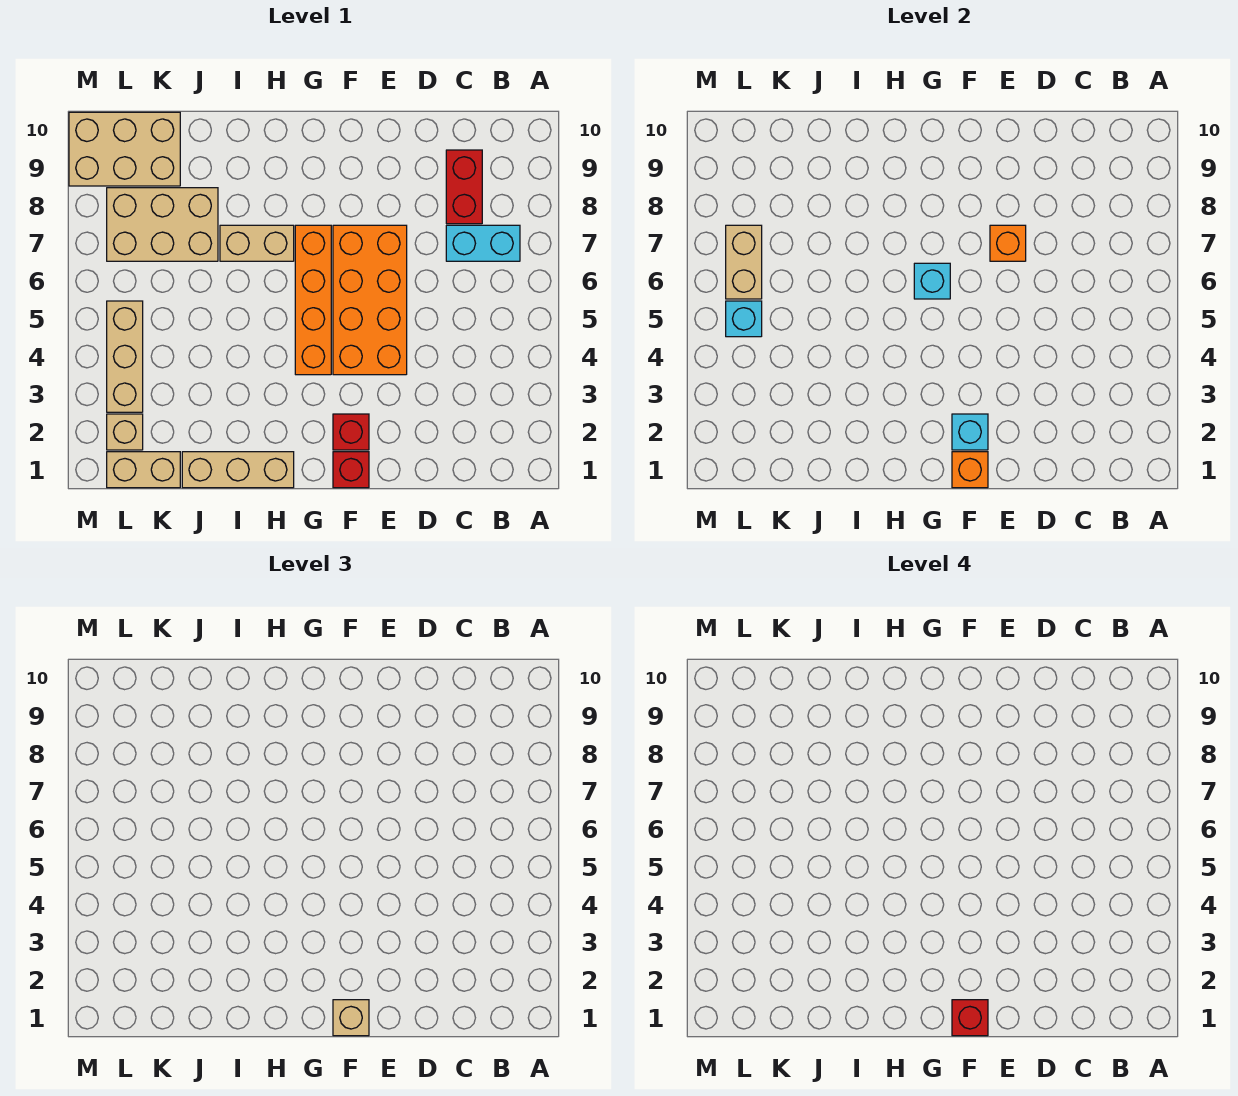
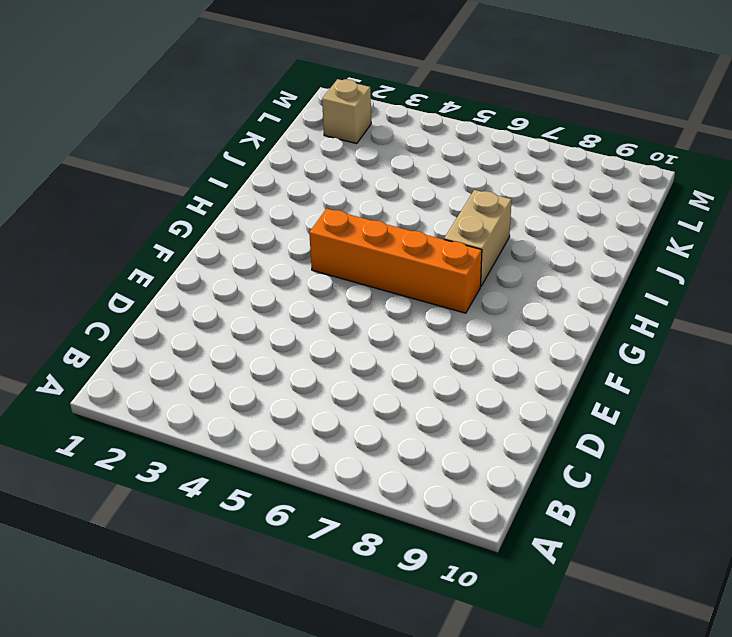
none -> cyan 1x2 brick [446,225,520,261]
none -> red 1x2 brick [446,150,482,224]
none -> orange 2x4 brick [333,225,407,375]

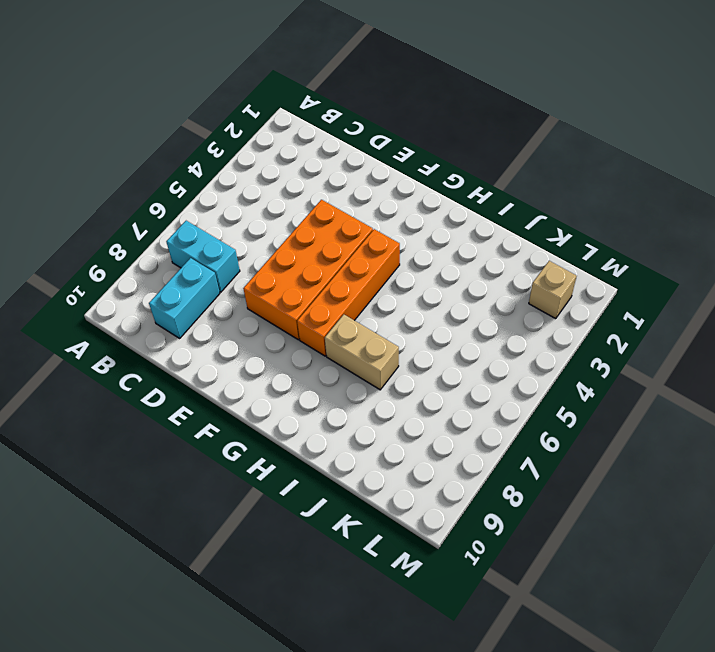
cyan 1x2 brick [149,258,220,338] -> red 1x2 brick [446,150,482,224]
none -> red 1x1 brick [333,452,369,488]
none -> red 1x1 brick [333,414,369,450]
none -> tan 1x3 brick [182,452,294,488]

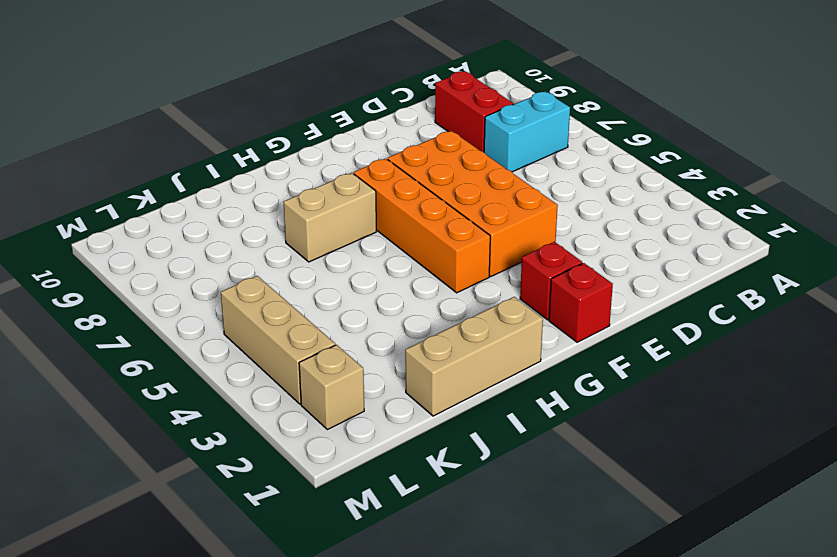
none -> tan 2x3 brick [107,188,218,261]
none -> tan 1x2 brick [107,452,180,488]
none -> tan 2x3 brick [69,112,180,186]

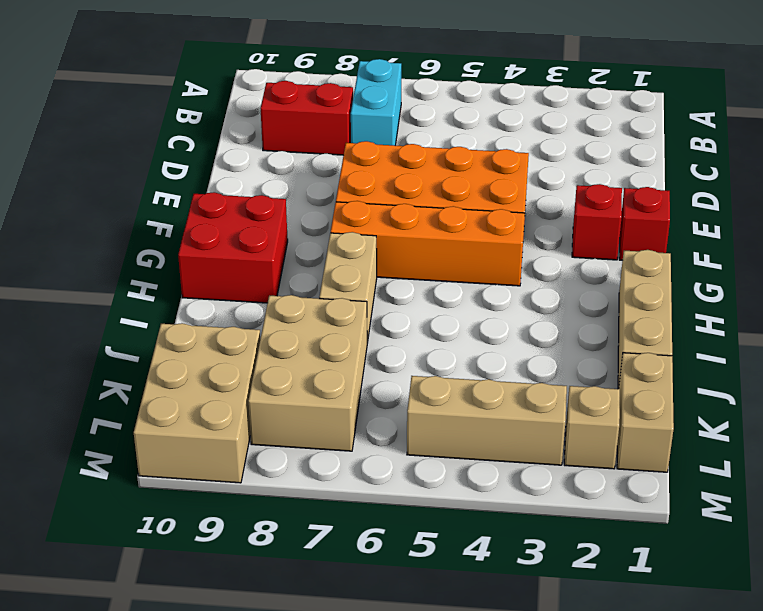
red 2x2 brick [178,192,288,303] -> none
none -> orange 1x1 brick [990,225,1026,261]
none -> orange 1x1 brick [952,452,988,488]
none -> cyan 1x1 brick [952,414,988,450]

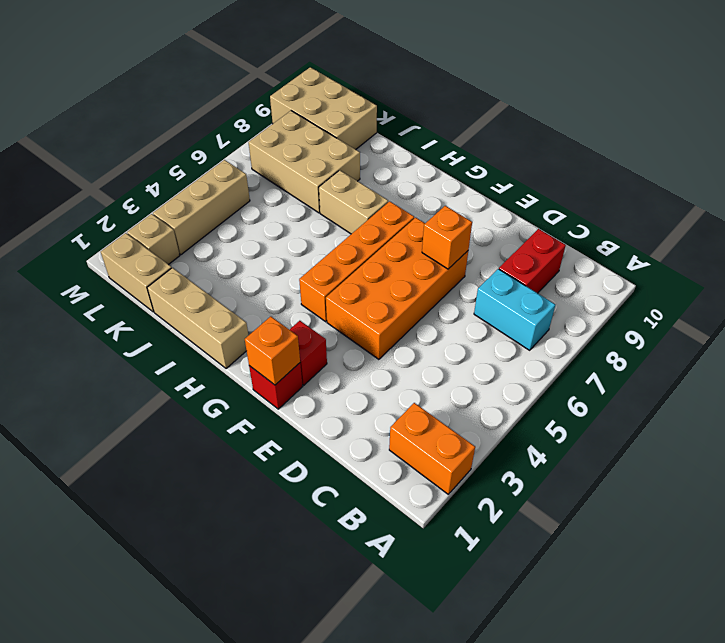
orange 1x2 brick [389,403,475,494] -> none
none -> cyan 1x1 brick [952,414,988,450]
none -> cyan 1x1 brick [914,263,950,299]
none -> cyan 1x1 brick [726,301,762,337]

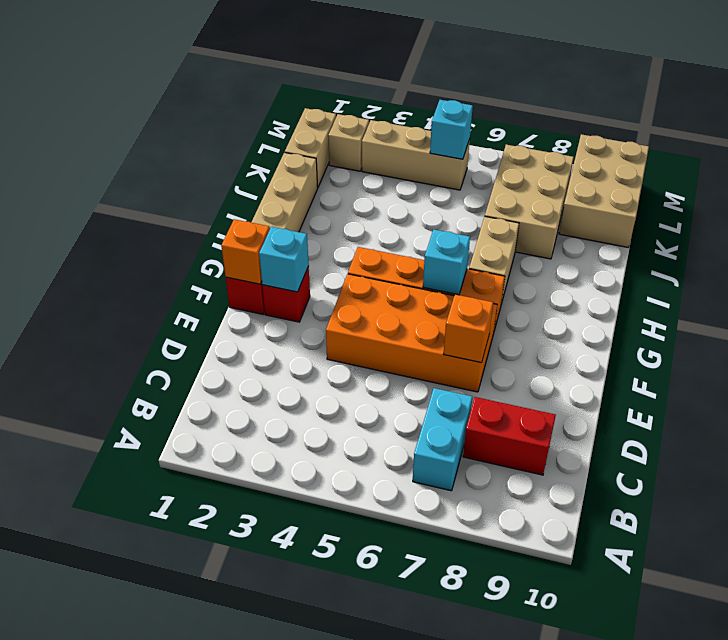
none -> tan 1x2 brick [726,225,762,299]
none -> tan 1x1 brick [333,1000,369,1036]
none -> red 1x1 brick [952,1000,988,1036]

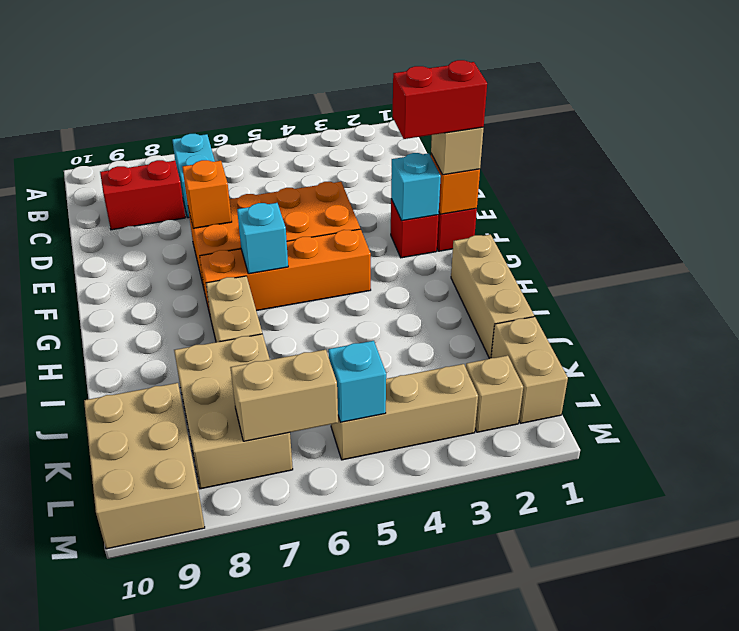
red 1x2 brick [393,60,487,139] -> red 1x1 brick [952,1000,988,1036]

